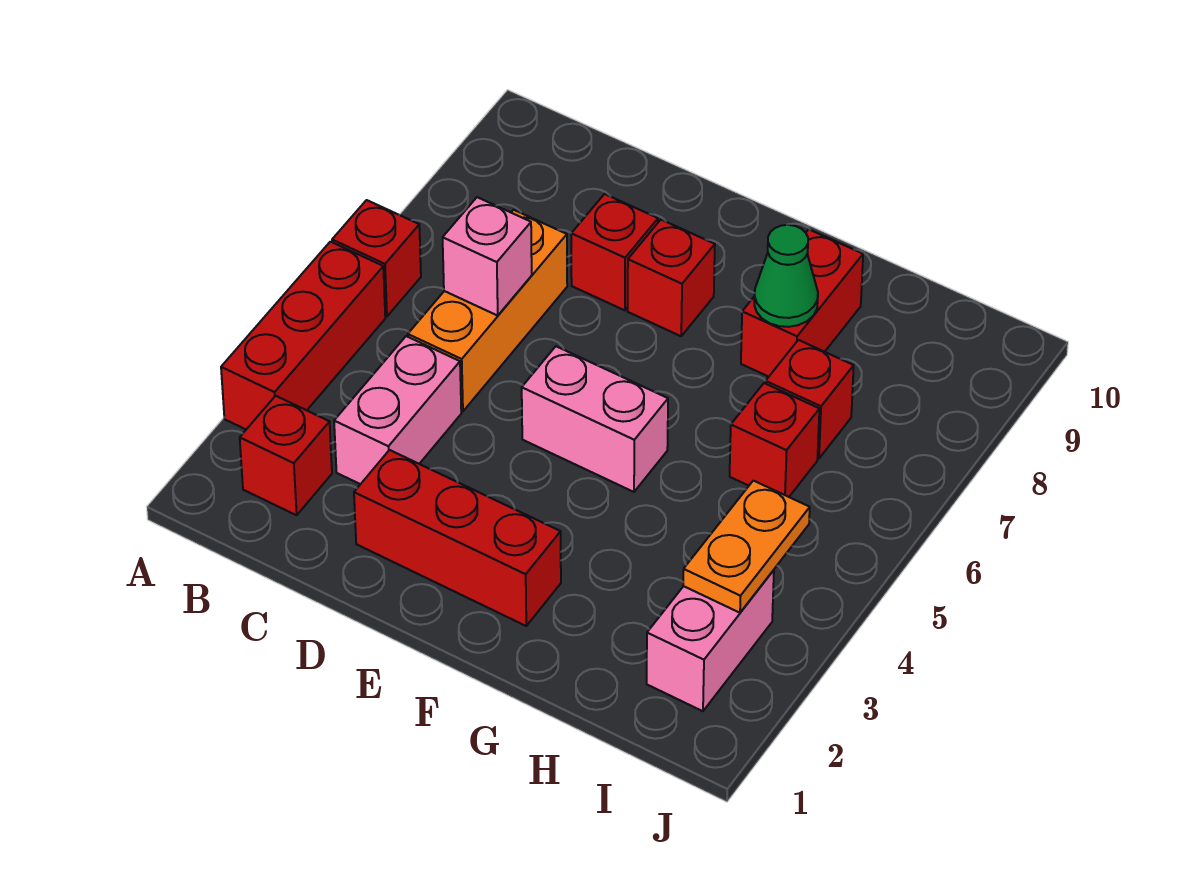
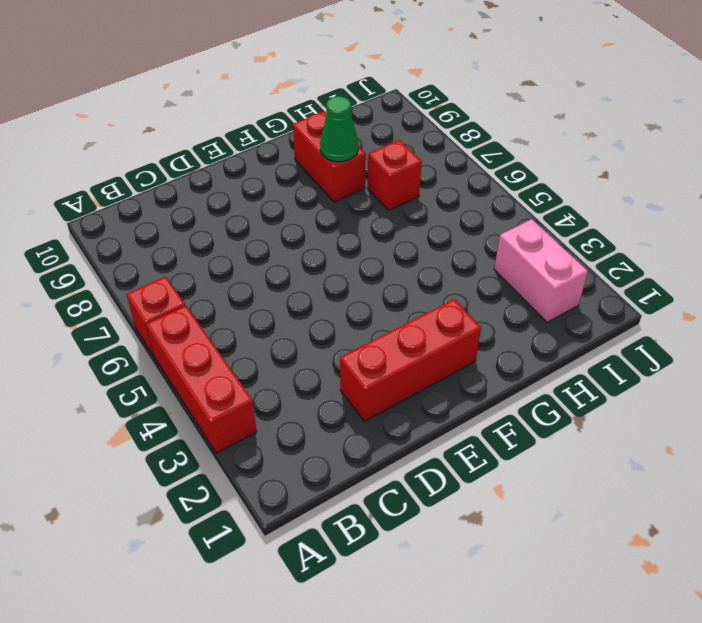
none -> red 1x1 brick [240,396,332,515]
none -> pink 1x2 brick [334,336,461,484]
none -> orange 1x3 brick [408,210,567,411]

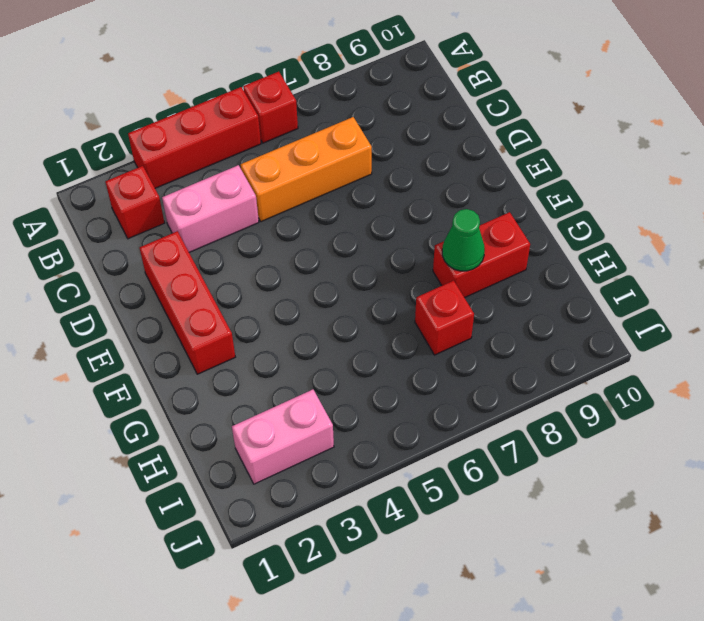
none -> red 1x1 brick [571,194,658,310]
none -> pink 1x2 brick [522,346,668,492]
none -> red 1x1 brick [628,220,715,336]

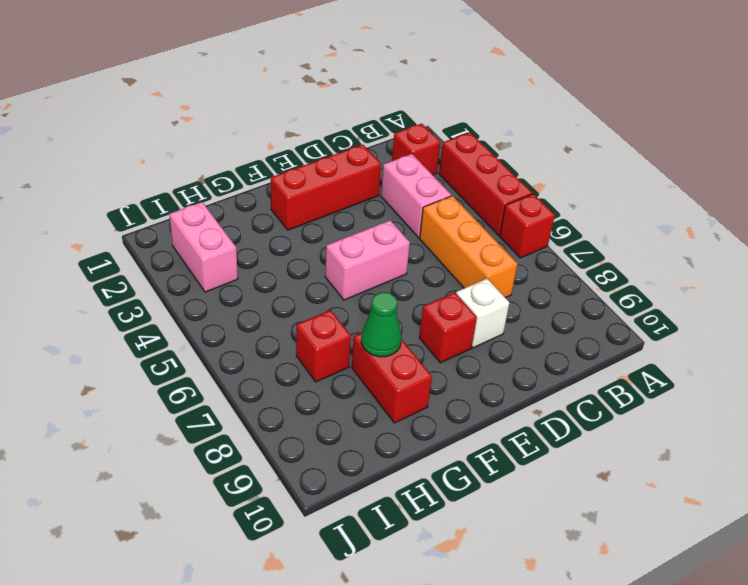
white 1x1 brick [456,279,509,348] -> red 1x1 brick [571,194,658,310]
none -> red 1x1 brick [730,383,819,497]
none -> pink 1x1 brick [443,197,532,316]
none -> orange 1x2 plate [683,481,810,613]

